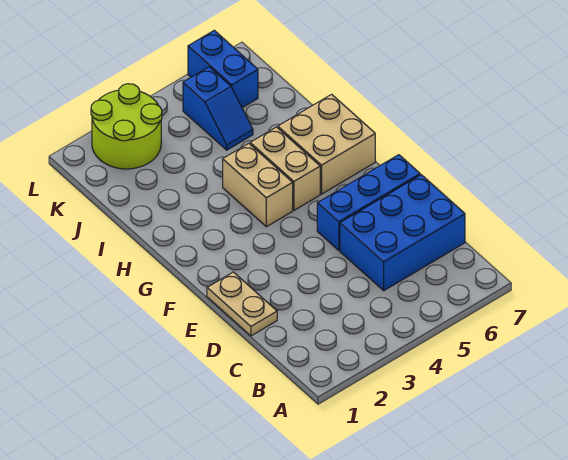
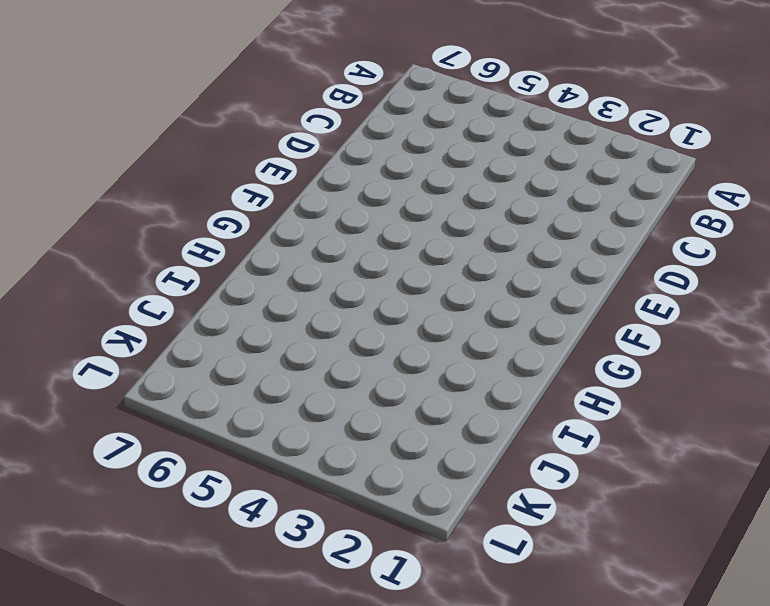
none -> blue 2x3 brick [340,175,465,291]
none -> tan 1x2 plate [207,272,277,336]

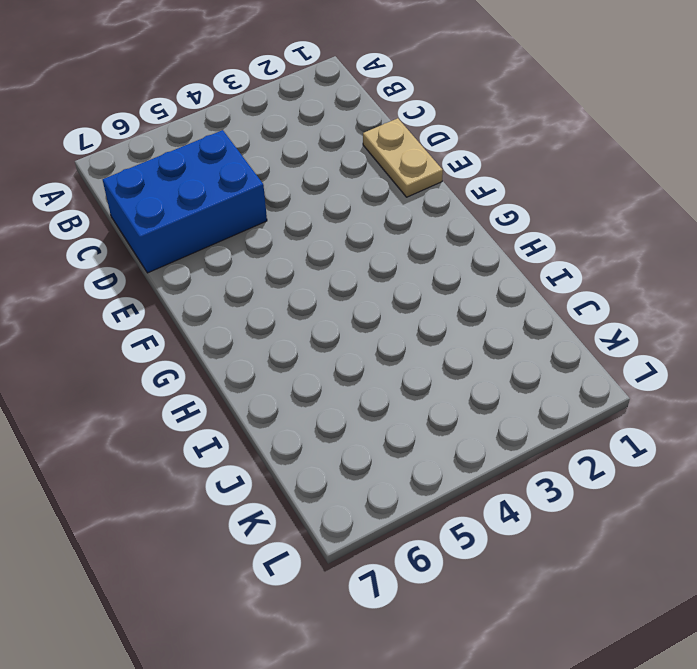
none -> blue 1x3 brick [317,155,420,250]
none -> tan 1x2 brick [223,143,293,227]

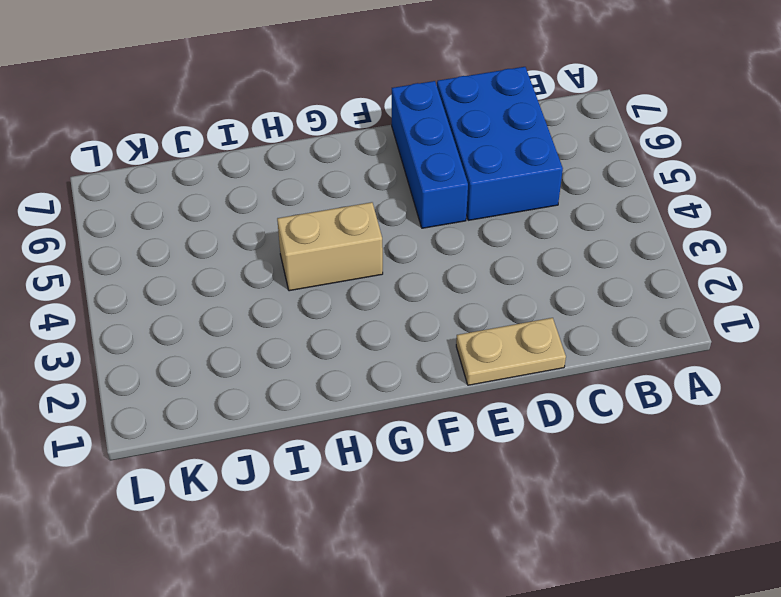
none -> tan 1x2 brick [250,127,320,210]
none -> tan 2x2 brick [278,94,375,194]

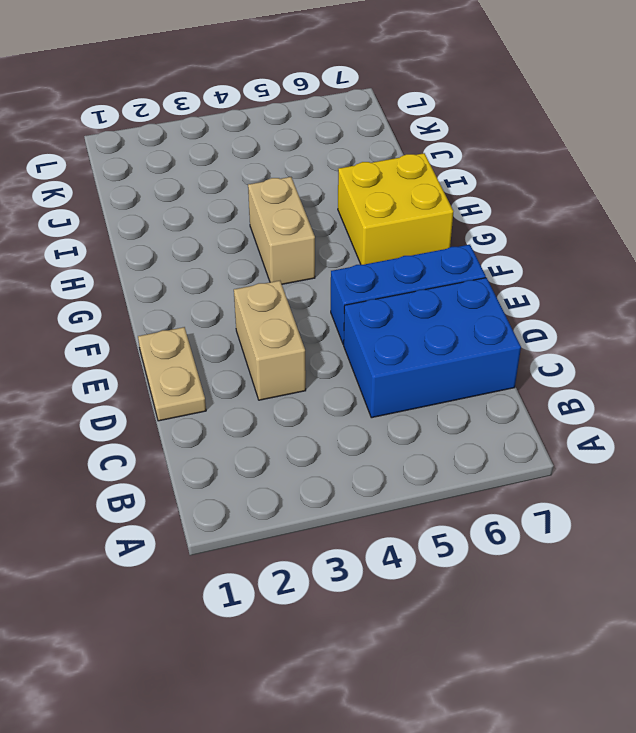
tan 1x2 brick [234,281,306,400] -> tan 1x2 brick moved to [250,127,320,210]
yellow 2x2 brick [338,153,453,265] -> tan 2x2 brick [278,94,375,194]
none -> blue 1x2 slope [183,67,253,150]
none -> lime 2x2 round brick [91,84,162,169]

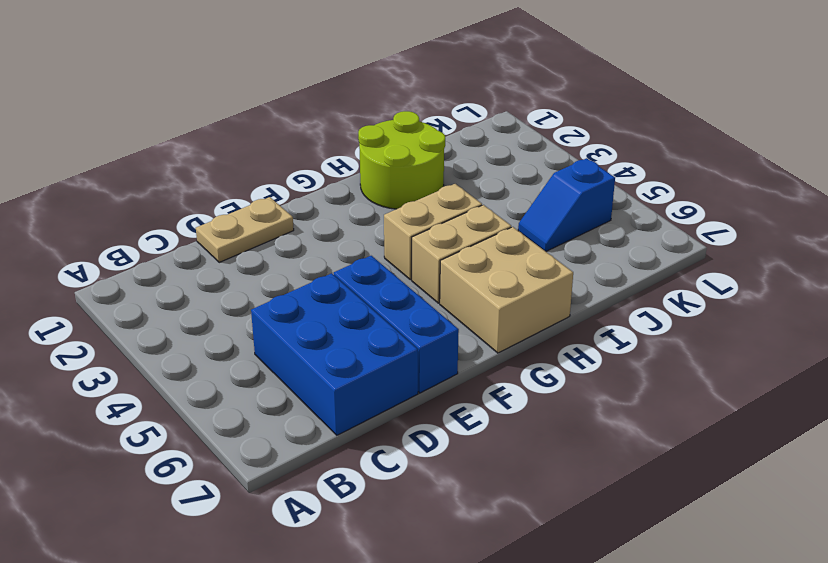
lime 2x2 round brick [358,111,445,209] -> lime 2x2 round brick moved to [91,84,162,169]
none -> blue 1x2 brick [188,30,258,108]

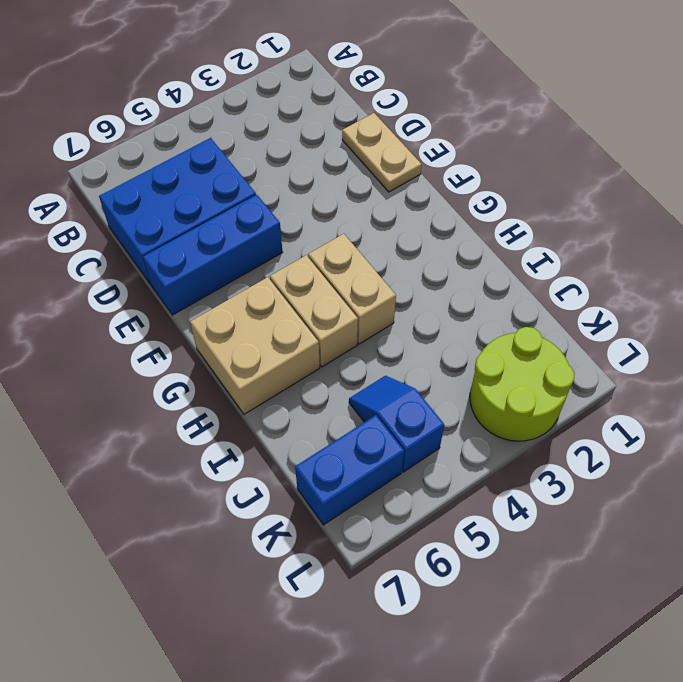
blue 1x2 brick [295,415,404,525] -> blue 1x2 brick turned to [188,30,258,108]

